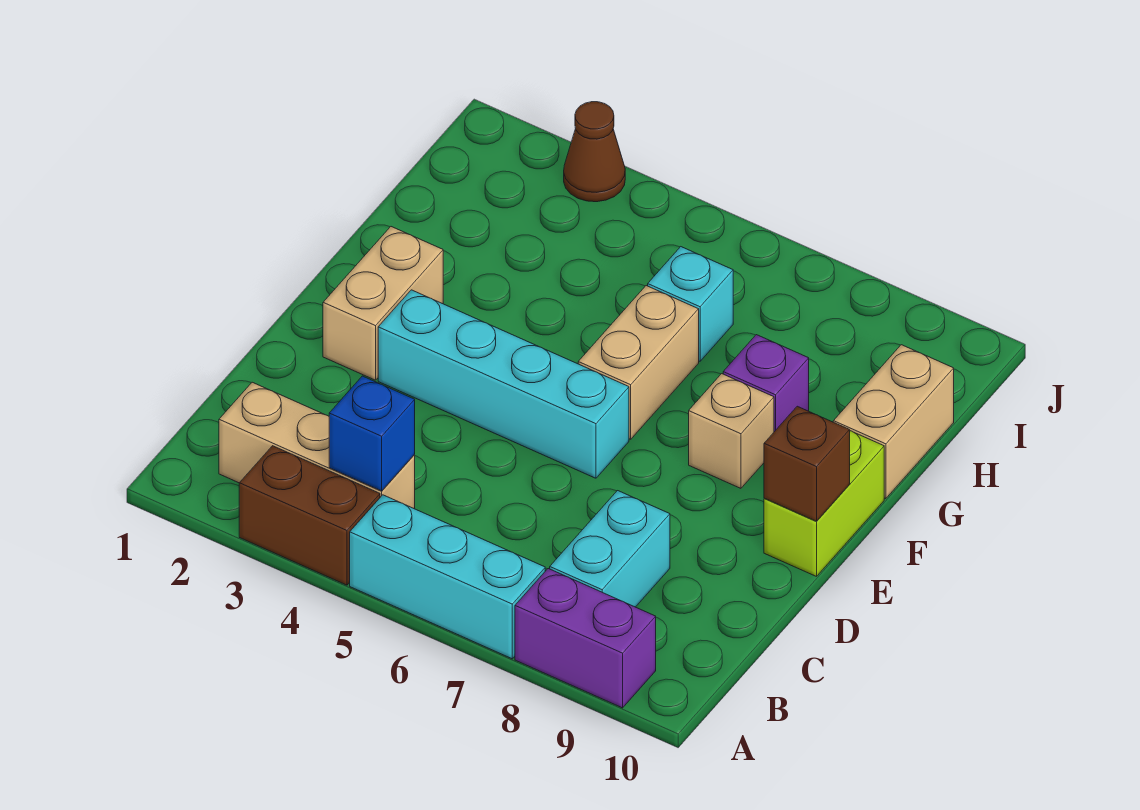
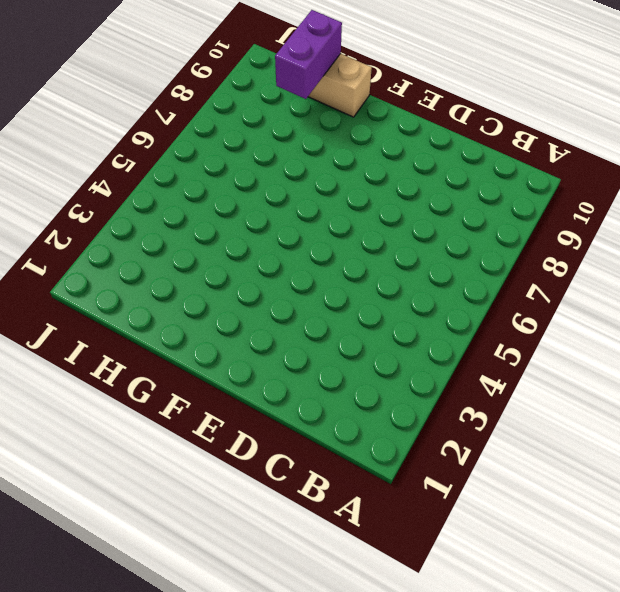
purple 1x2 brick [275,10,342,99] -> purple 1x2 brick moved to [515,569,656,708]
none -> brown 1x2 brick [239,446,380,585]
none -> cyan 1x3 brick [350,495,545,659]
none -> tan 1x3 brick [219,382,415,509]

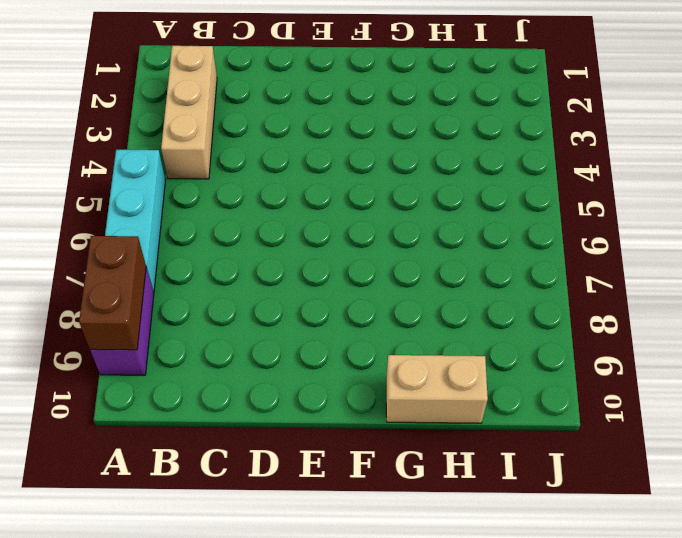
brown 1x2 brick [79,236,146,350] -> brown 1x2 brick moved to [239,446,380,585]
none -> cyan 1x2 brick [550,491,670,607]
none -> tan 1x2 brick [323,227,443,380]
none -> cyan 1x4 brick [378,290,629,478]

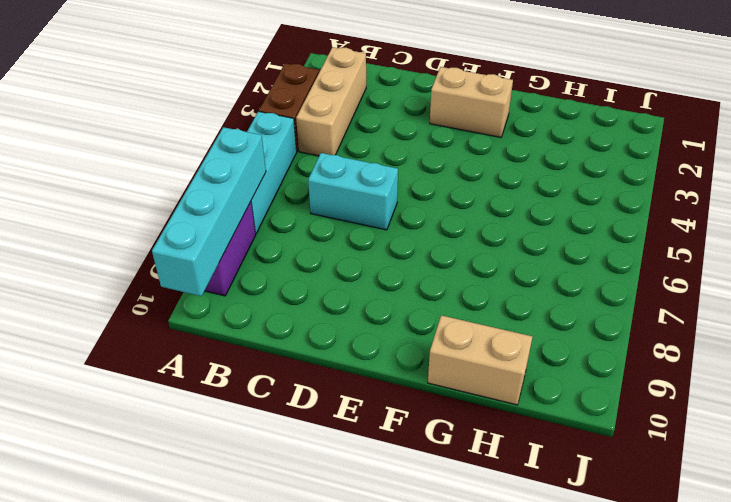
cyan 1x4 brick [152,127,266,296] -> cyan 1x4 brick moved to [378,290,629,478]
cyan 1x2 brick [308,153,398,230] -> cyan 1x2 brick moved to [550,491,670,607]
none -> lime 1x2 brick [764,431,884,576]
none -> tan 1x2 brick [578,286,699,439]
none -> tan 1x1 brick [689,374,774,488]

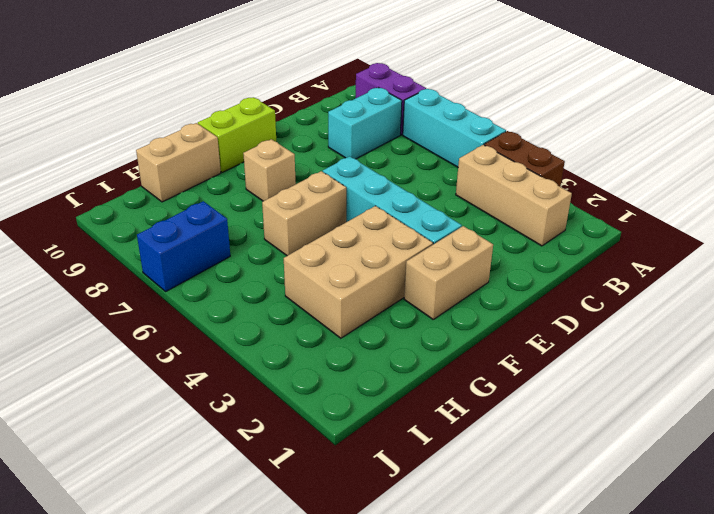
tan 2x3 brick [284,206,433,338] -> none
blue 1x2 brick [137,201,230,291] -> none
none -> purple 1x1 brick [723,335,809,432]
none -> cyan 1x1 brick [648,247,733,361]
none -> brown 1x1 cone [564,102,625,202]

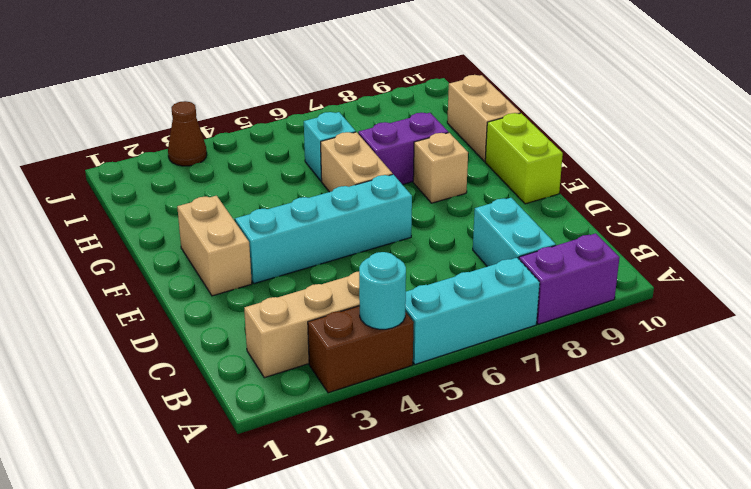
cyan 1x1 round brick [359,252,406,329] -> none
purple 1x2 brick [358,113,448,185] -> purple 1x1 brick [723,335,809,432]
none -> blue 1x1 brick [329,376,415,491]
none -> brown 1x1 brick [764,406,850,521]

